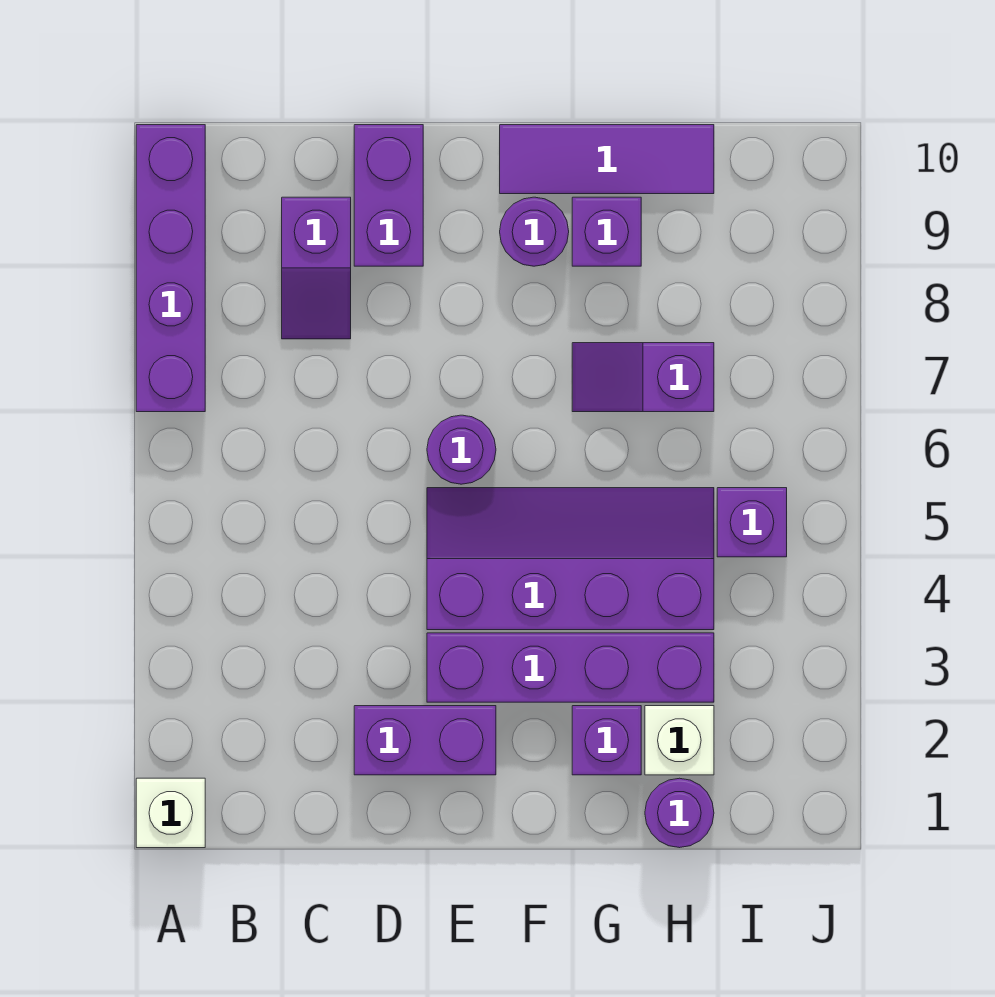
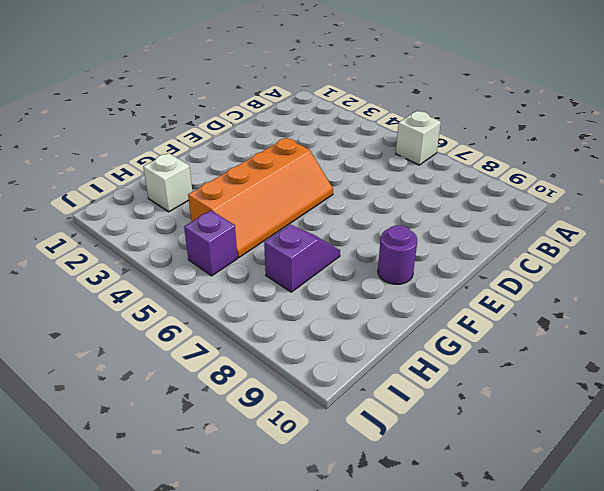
white 1x1 brick [396,111,441,165] -> white 1x1 brick moved to [136,778,205,848]
orange 2x4 slope [188,138,333,258] -> purple 2x4 slope [427,488,714,630]
none -> purple 1x4 brick [136,125,205,412]
none -> purple 1x2 slope [282,197,351,339]
none -> purple 1x2 brick [354,706,496,775]

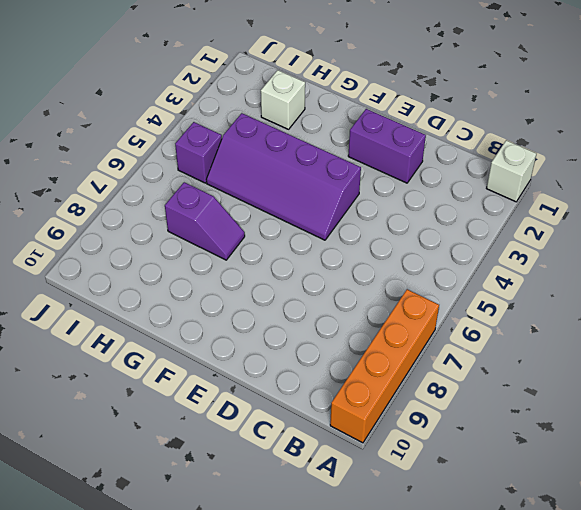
orange 1x4 brick [330,289,439,443] -> purple 1x4 brick [136,125,205,412]
none -> purple 1x2 slope [282,197,351,339]
none -> purple 1x2 brick [354,125,423,266]
none -> purple 1x4 brick [427,633,714,702]

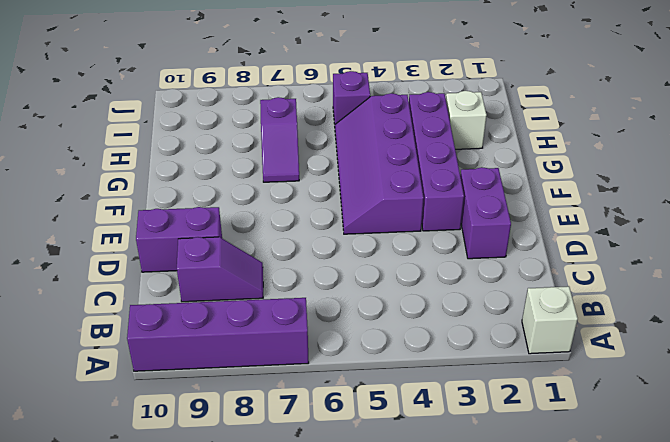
none -> purple 1x1 round brick [427,415,496,484]
none -> purple 1x1 round brick [500,197,569,266]
none -> purple 1x3 tile [500,125,714,194]

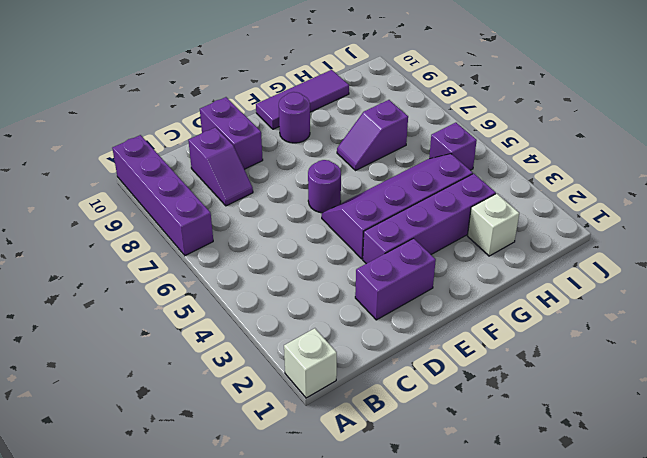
none -> purple 1x1 brick [572,706,641,775]
none -> purple 1x1 brick [572,197,641,266]
none -> purple 1x1 round brick [645,778,714,848]

